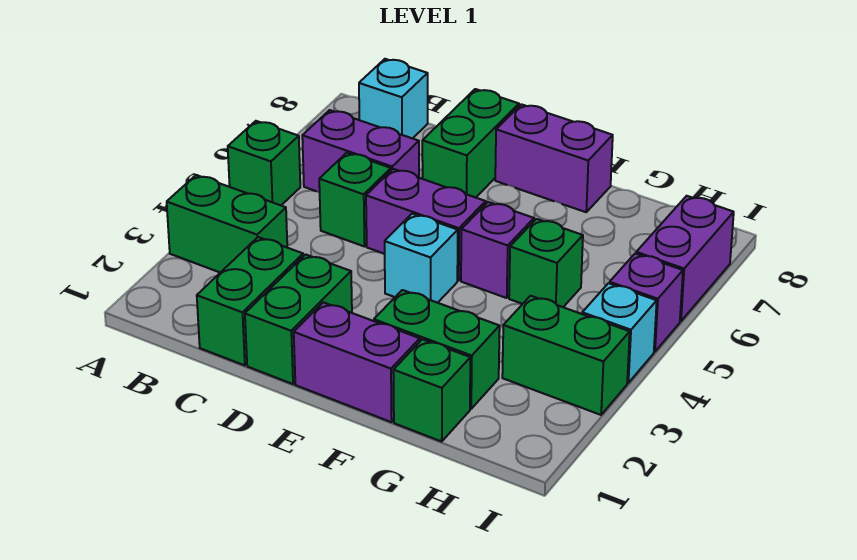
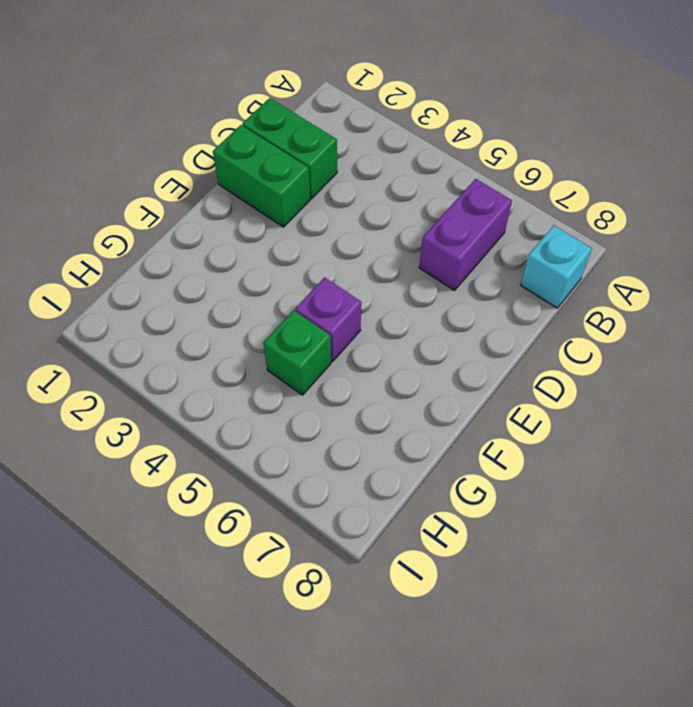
none -> green 1x2 brick [167,175,287,273]
none -> green 1x1 brick [228,121,300,205]
none -> green 1x1 brick [319,153,391,247]

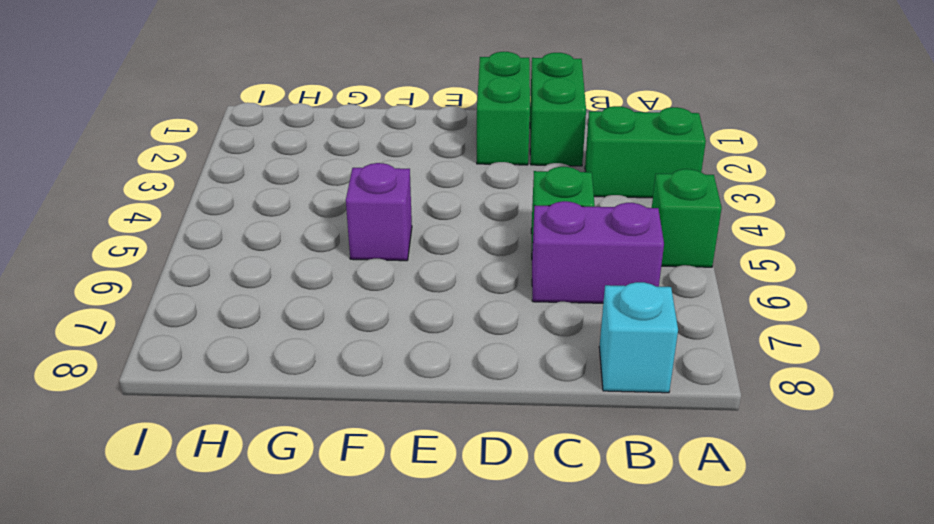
none -> purple 1x2 brick [366,169,486,281]
none -> green 1x2 brick [422,89,519,198]
none -> purple 1x2 brick [294,302,420,422]

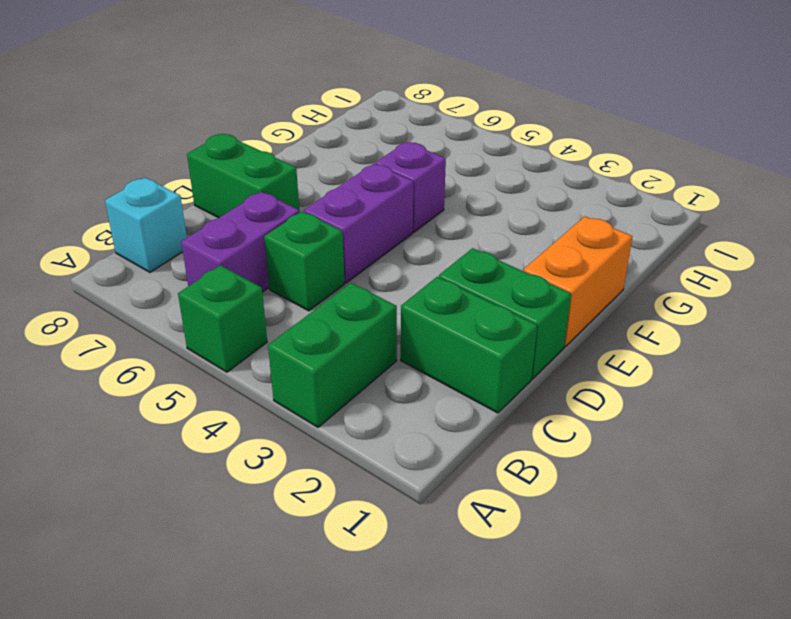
orange 1x2 brick [523,216,633,347] -> purple 1x2 brick [294,302,420,422]
none -> cyan 1x1 brick [385,214,458,303]
none -> purple 1x2 brick [495,104,613,212]
none -> green 1x2 brick [374,290,500,409]

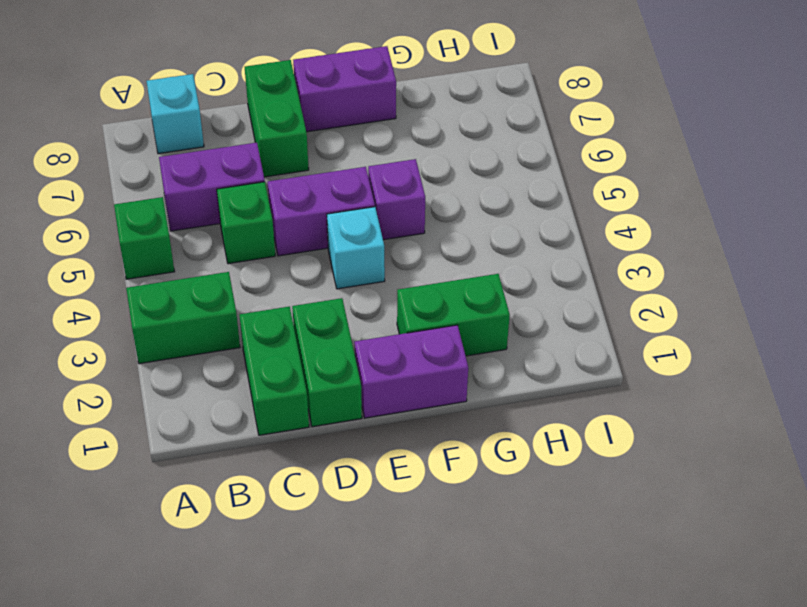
none -> green 1x1 brick [393,339,470,441]
none -> green 1x1 brick [509,219,583,307]
none -> green 1x2 brick [502,296,630,415]

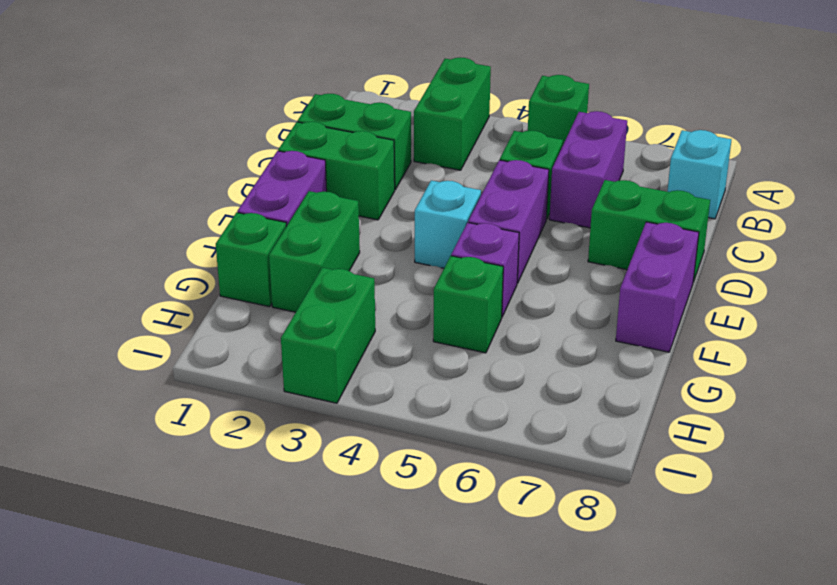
none -> cyan 1x1 brick [582,283,657,383]
none -> purple 1x1 brick [610,253,683,352]
none -> purple 1x2 brick [636,196,734,321]

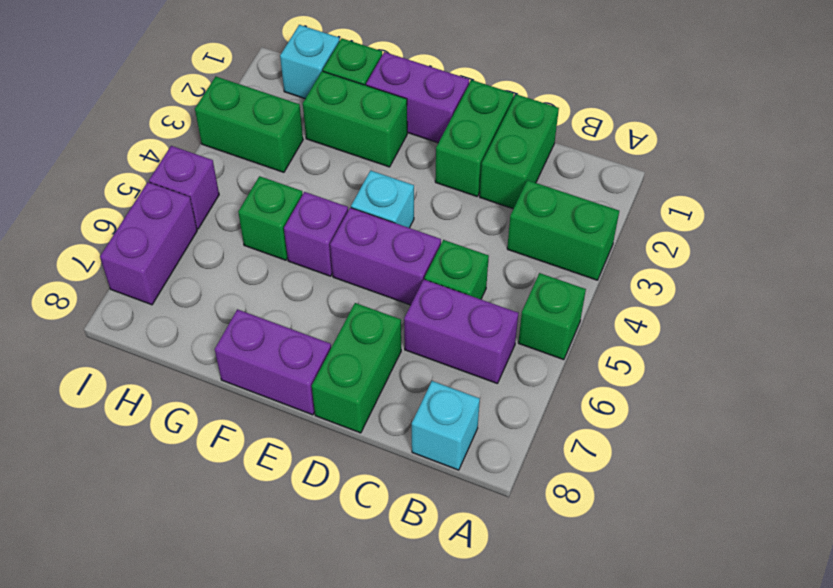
cyan 1x1 brick [280,25,340,99] -> cyan 1x1 brick moved to [582,283,657,383]

